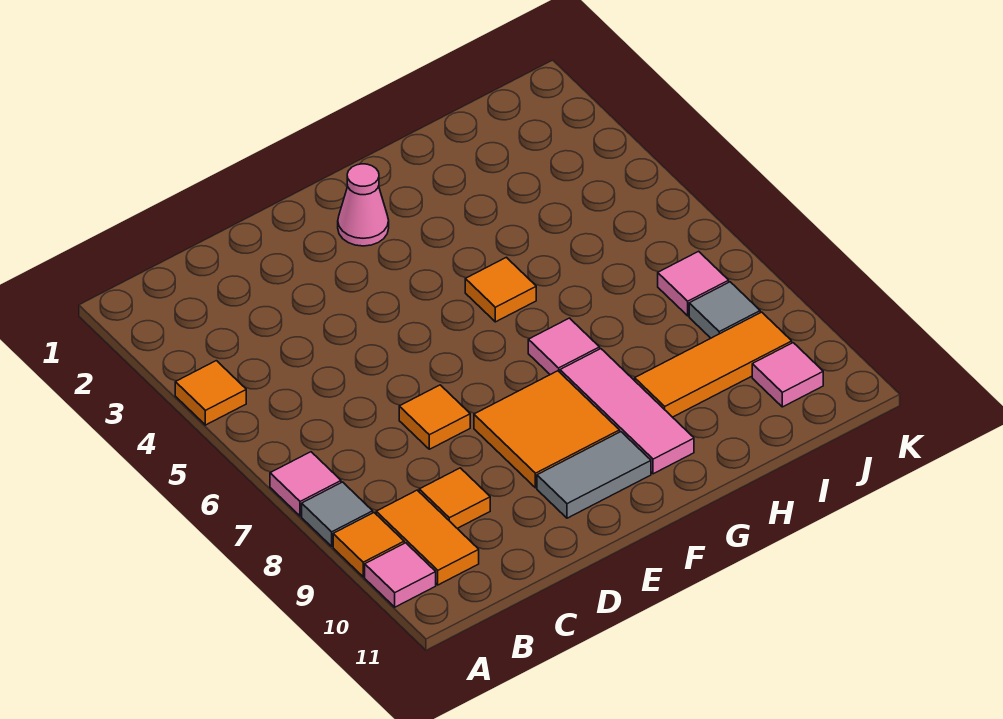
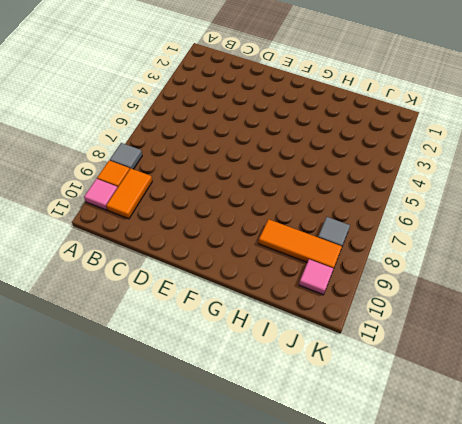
none -> orange 1x1 tile [175,361,246,425]
none -> pink 1x1 tile [270,452,341,516]
none -> orange 1x1 tile [419,468,490,528]

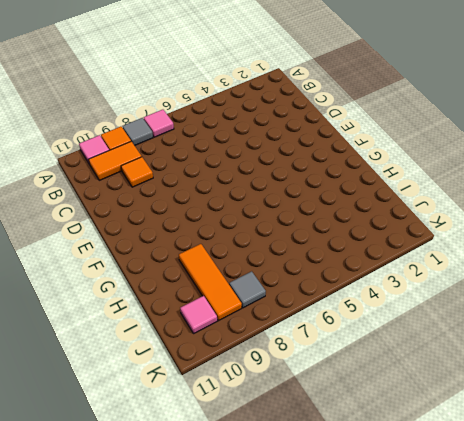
none -> orange 1x1 tile [175,361,246,425]
none -> orange 1x1 tile [399,385,470,449]
none -> orange 2x2 tile [474,371,620,488]

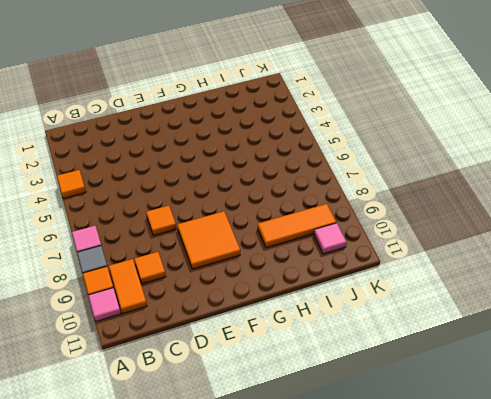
none -> grey 1x2 tile [537,432,651,518]
none -> pink 1x1 cone [338,164,389,246]
none -> orange 1x1 tile [465,257,536,322]

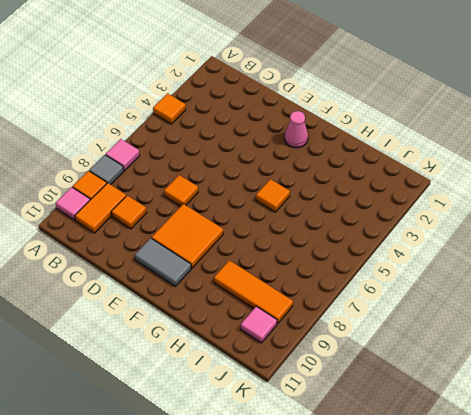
none -> pink 1x1 tile [528,318,600,375]
none -> pink 1x3 tile [560,349,694,474]
none -> pink 1x1 tile [658,251,729,316]

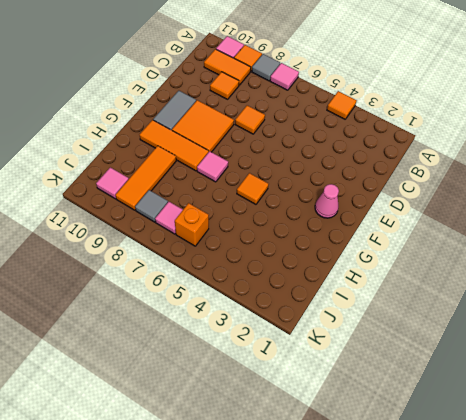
orange 1x3 tile [140,120,209,171] -> pink 1x3 tile [560,349,694,474]
orange 1x1 brick [175,203,209,246] -> none

